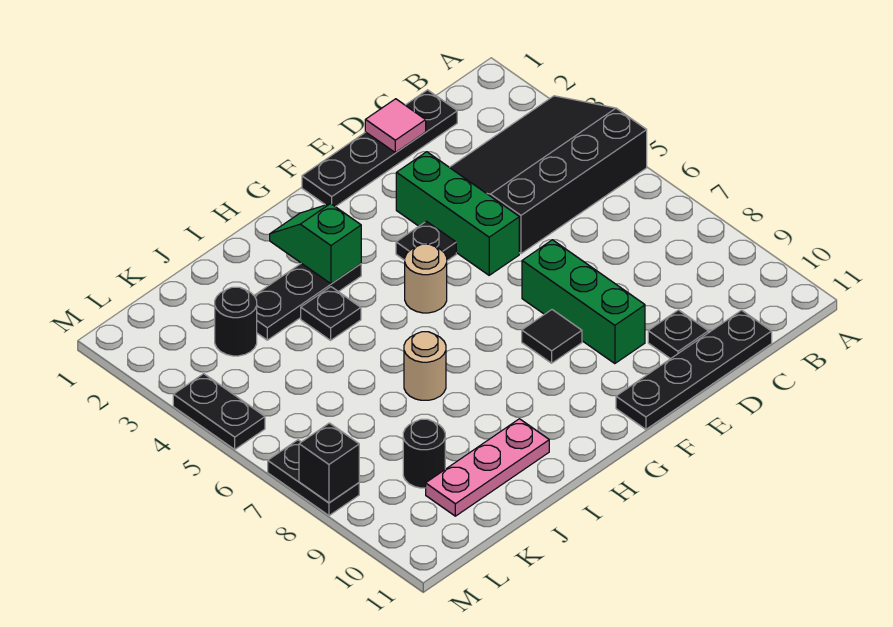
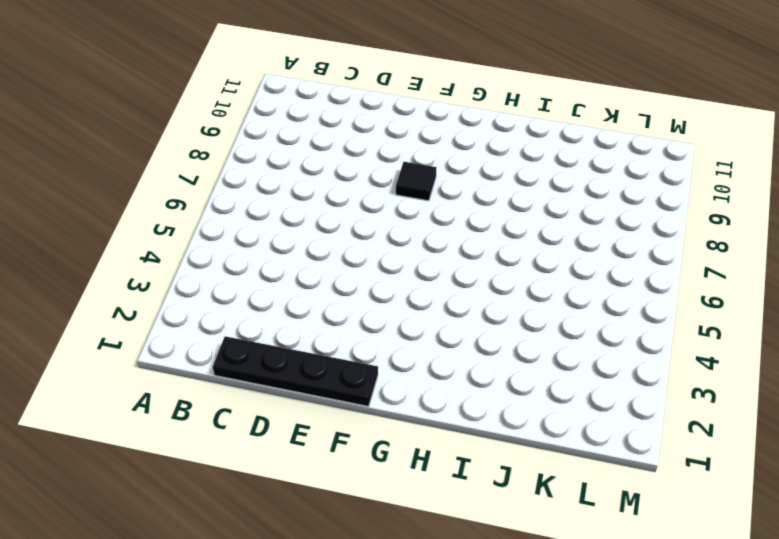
none -> black 3x4 slope [450,96,647,254]
none -> black 1x4 plate [616,310,772,429]
none -> black 1x1 plate [648,310,708,359]

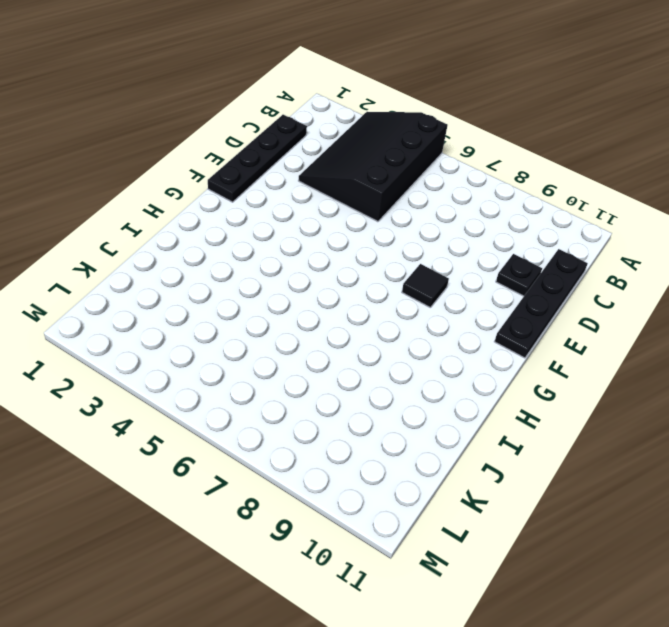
none -> green 1x3 brick [396,152,519,275]
none -> green 1x3 brick [522,240,645,364]
none -> black 1x1 plate [396,221,456,261]

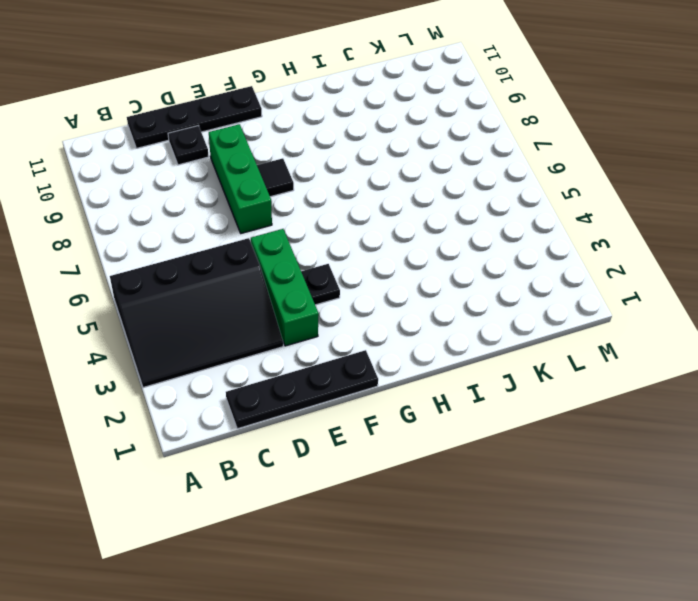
none -> tan 1x1 round brick [405,244,447,313]
none -> black 1x3 plate [254,263,361,340]
none -> black 1x1 plate [301,287,361,340]

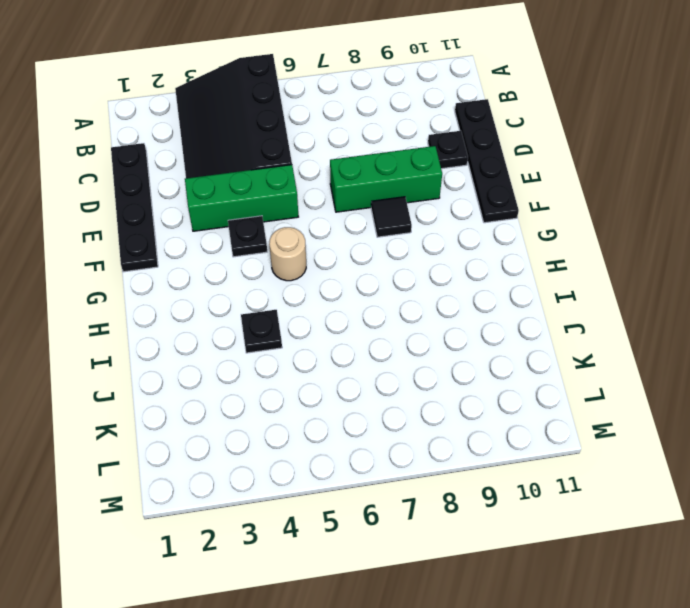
none -> black 1x3 plate [254,263,361,340]
none -> tan 1x1 round brick [404,332,446,400]
none -> pink 1x3 plate [426,419,549,516]

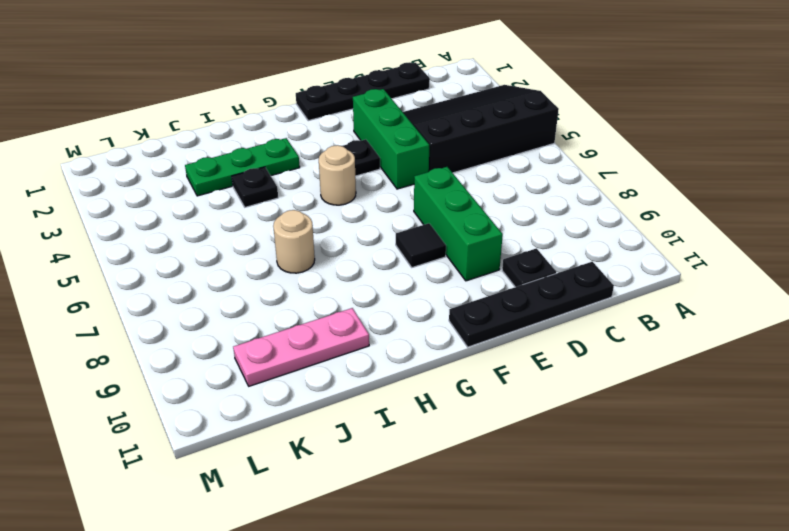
green 1x3 plate [185,138,300,196] -> black 1x3 plate [254,263,361,340]
none -> black 1x1 round brick [215,287,257,356]
none -> black 1x1 round brick [403,419,445,488]
none -> black 1x2 plate [173,374,265,449]

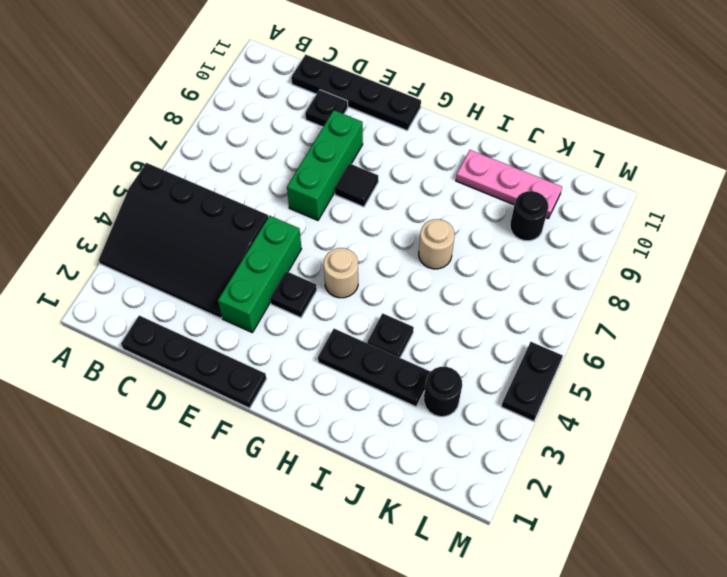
none -> black 1x2 plate [268,440,359,516]
none -> pink 1x1 tile [365,99,426,153]
none -> green 1x2 slope [270,204,361,284]

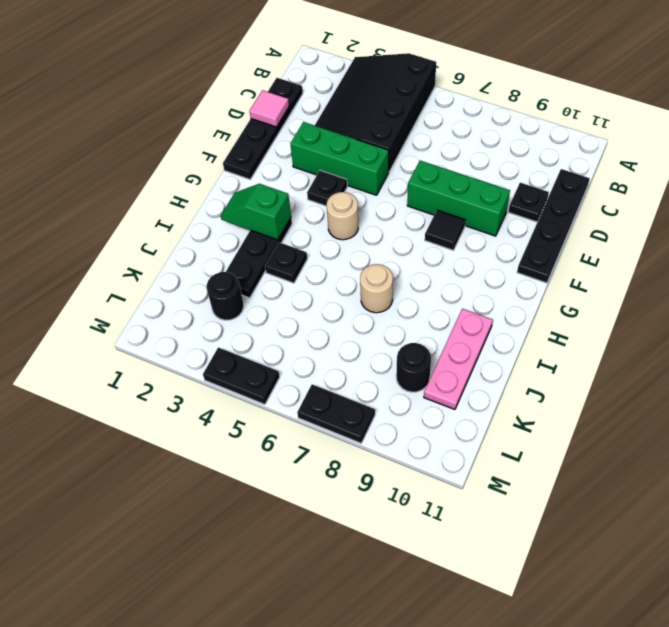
none -> black 1x1 brick [299,423,359,503]

